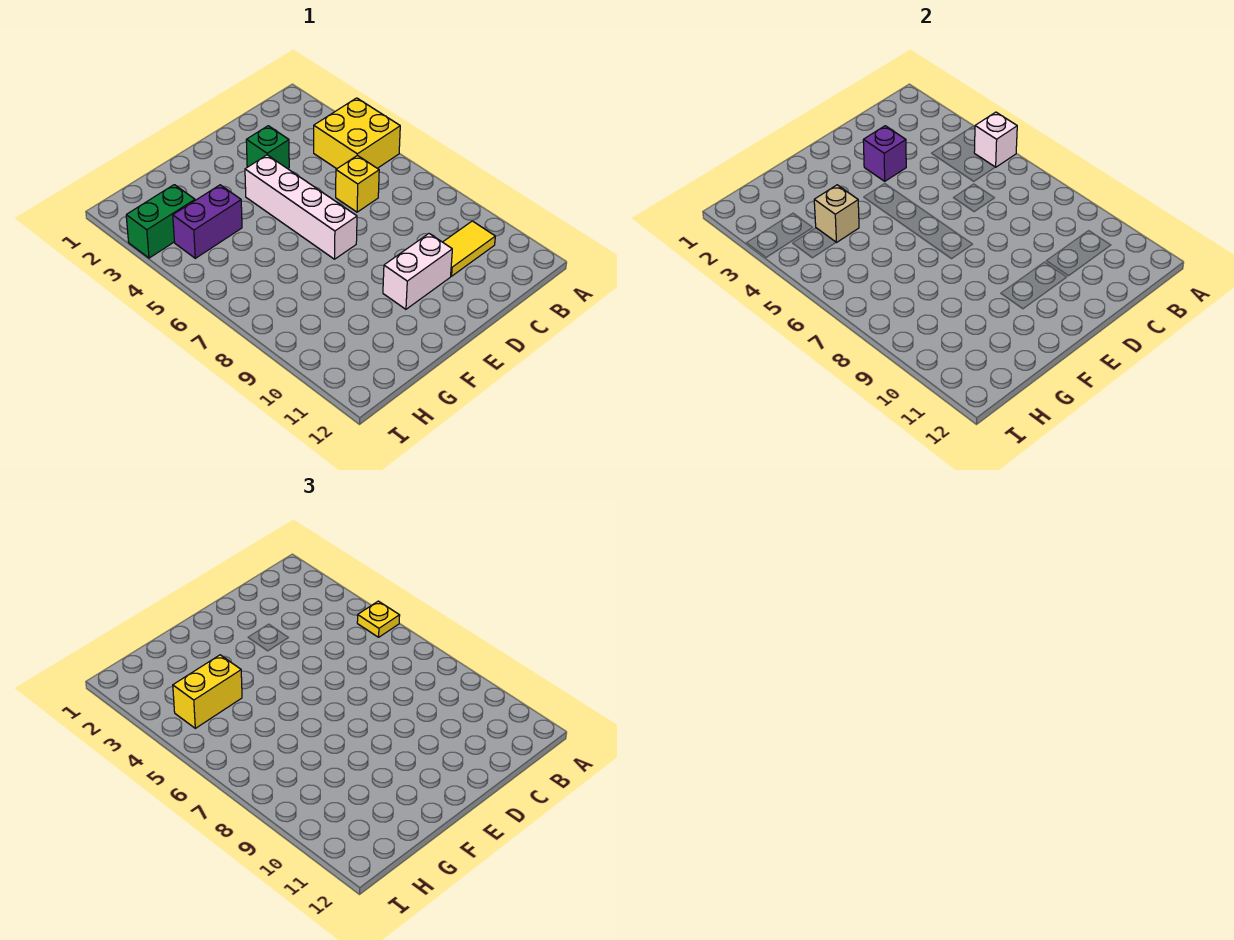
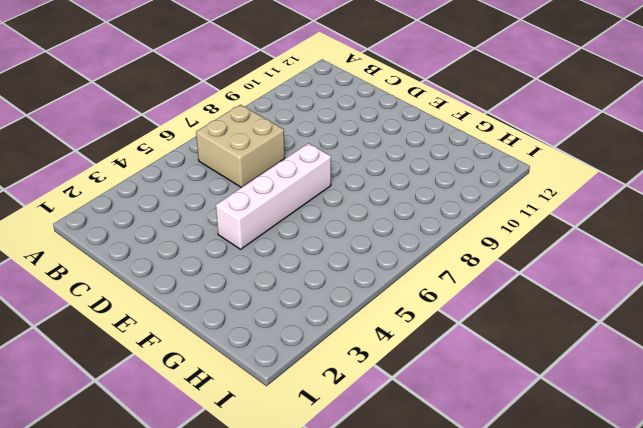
tan 2x2 brick [196,105,285,187] -> yellow 1x1 brick [336,155,379,212]
none -> yellow 2x2 brick [314,98,400,169]
none -> yellow 1x2 tile [443,221,495,276]
none -> green 1x1 brick [246,126,289,169]

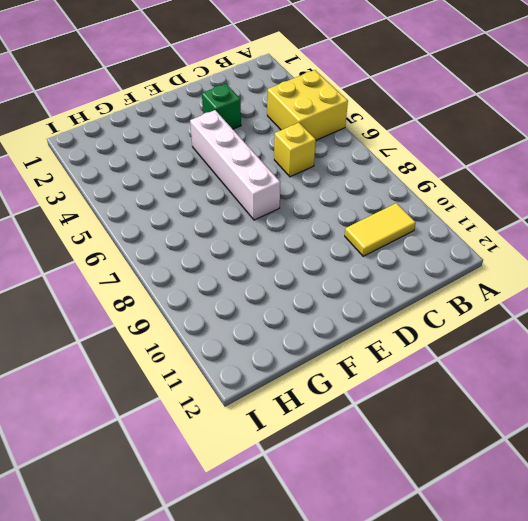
none -> white 1x2 brick [383,234,452,309]
none -> purple 1x2 brick [173,185,242,258]
none -> green 1x2 brick [126,185,195,258]

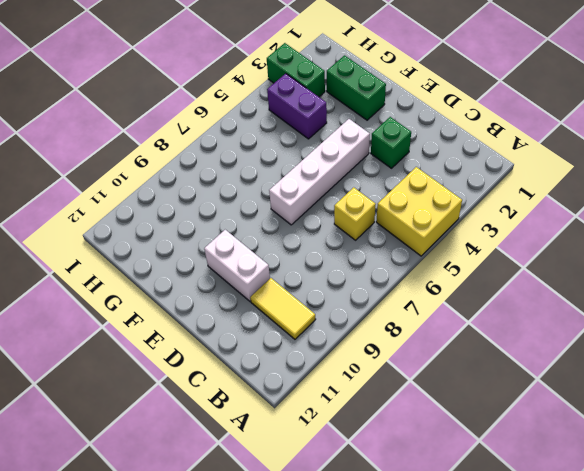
green 1x2 brick [327,55,386,120] -> none
none -> white 1x1 brick [974,112,1017,167]
none -> purple 1x1 brick [863,126,906,181]
none -> tan 1x1 brick [814,185,859,242]

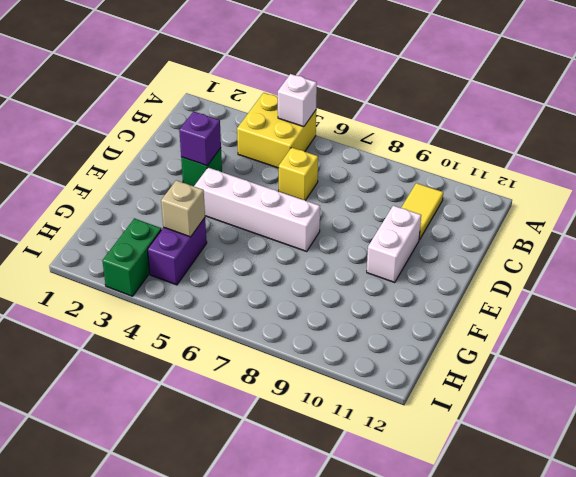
none -> yellow 1x1 plate [357,601,400,637]
none -> yellow 1x2 brick [173,655,242,728]

